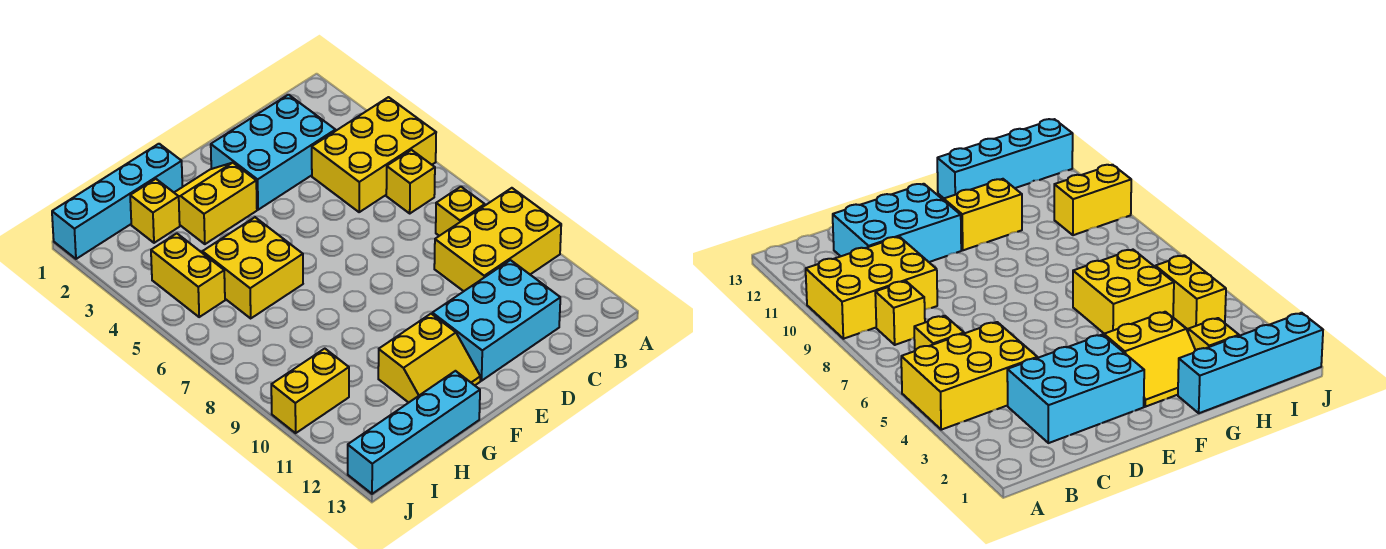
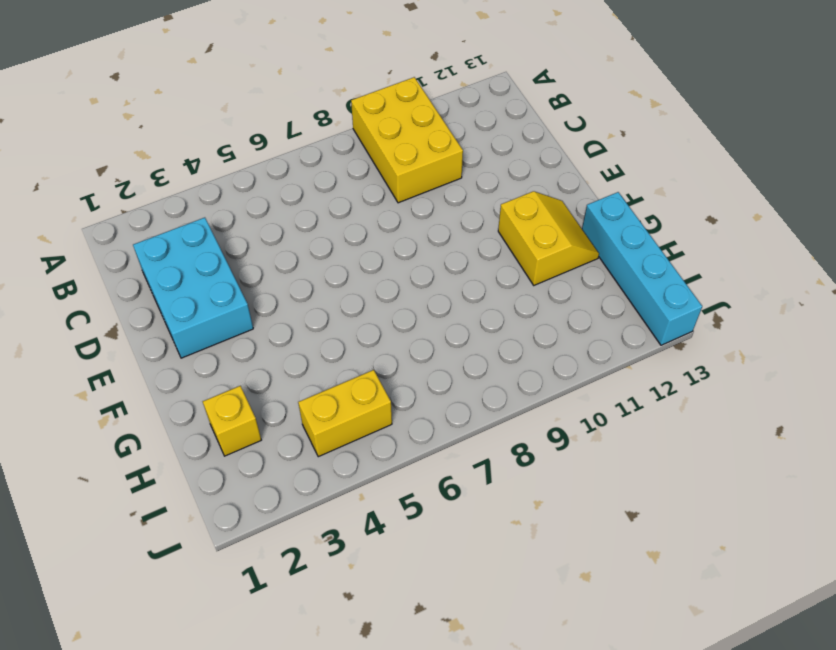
none -> yellow 2x3 brick [312,97,436,212]
none -> yellow 1x1 brick [386,150,435,213]
none -> yellow 1x1 brick [436,187,485,236]

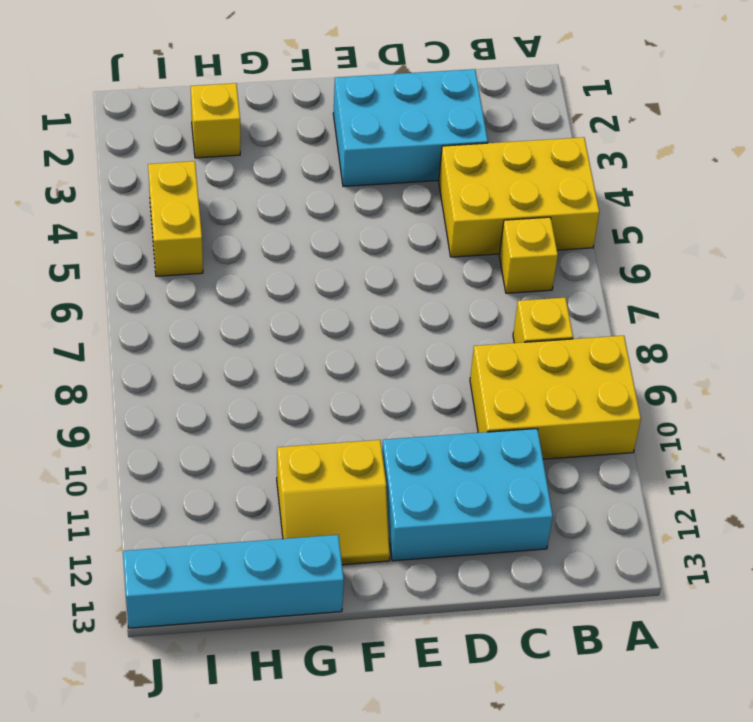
none -> yellow 2x2 slope [174,163,257,244]
none -> cyan 1x4 brick [52,144,182,259]
none -> yellow 2x2 brick [202,217,303,318]

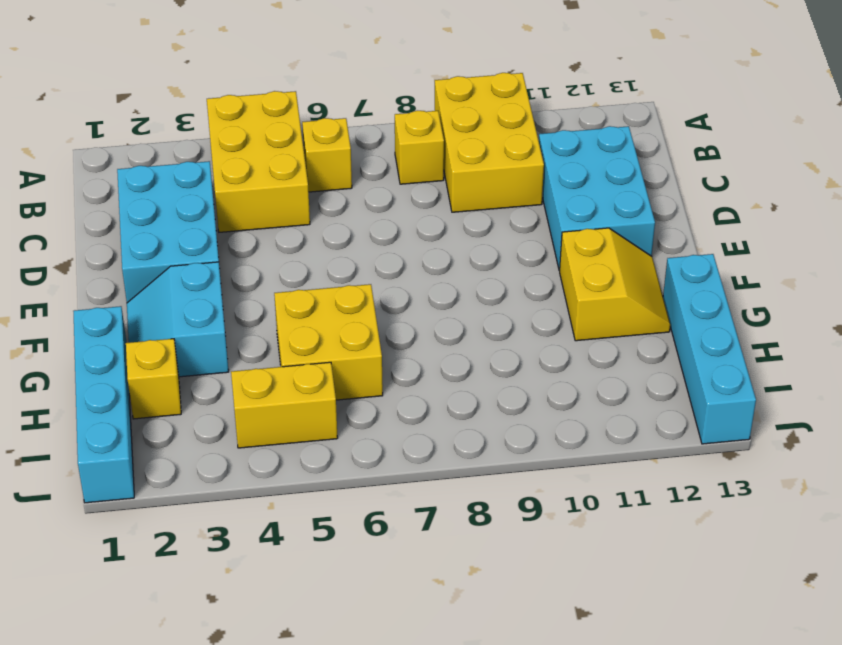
cyan 2x2 slope [127,262,229,377] -> yellow 2x2 slope [174,163,257,244]
none -> yellow 1x2 brick [271,349,349,433]

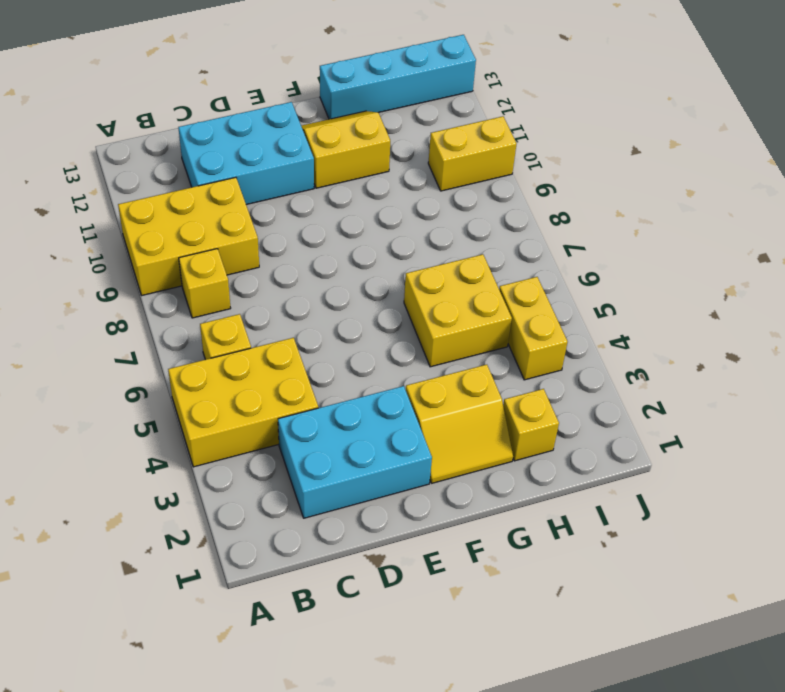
none -> cyan 1x4 brick [52,144,182,259]

